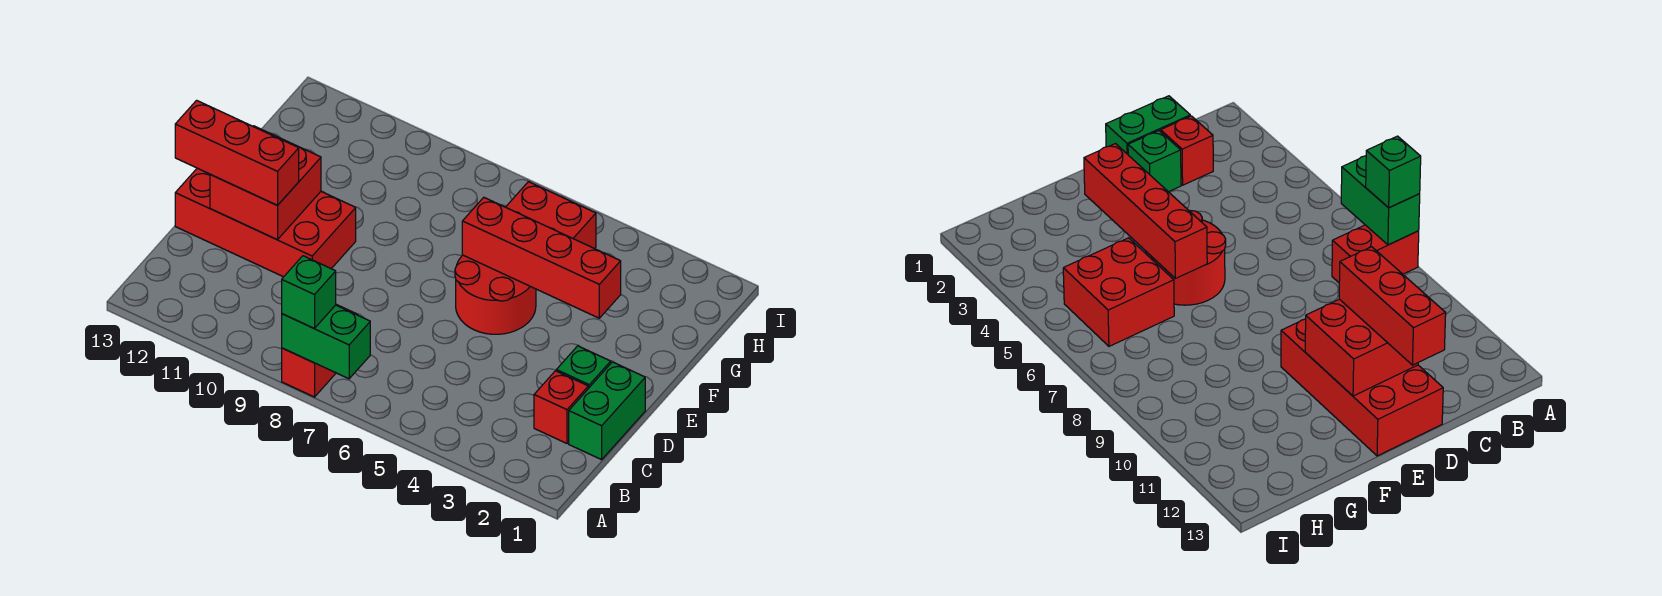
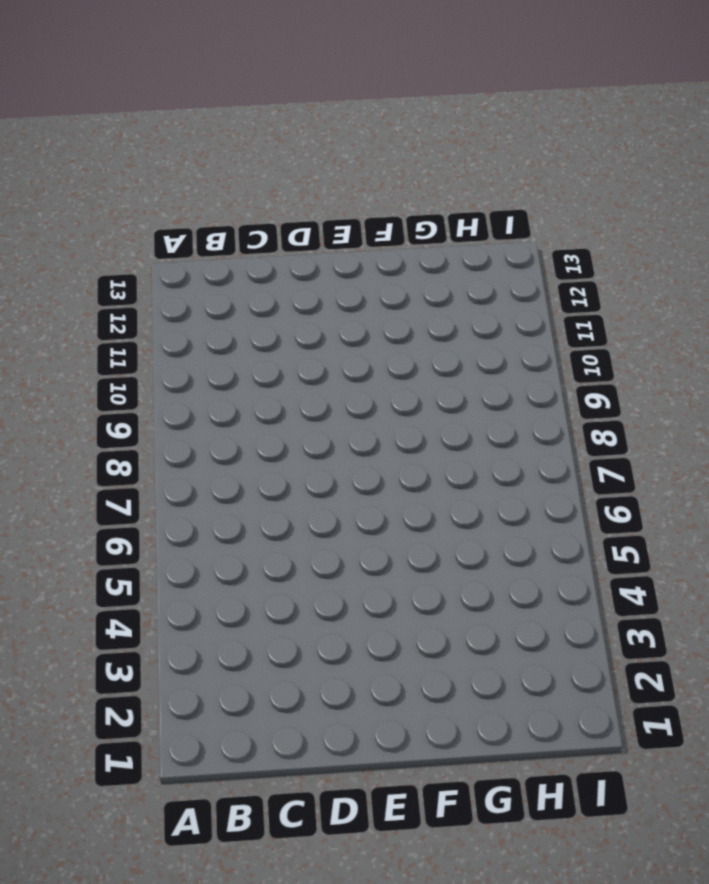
none -> red 1x2 brick [282,304,358,397]
none -> green 1x2 brick [569,362,645,460]
none -> red 1x1 brick [534,371,588,443]

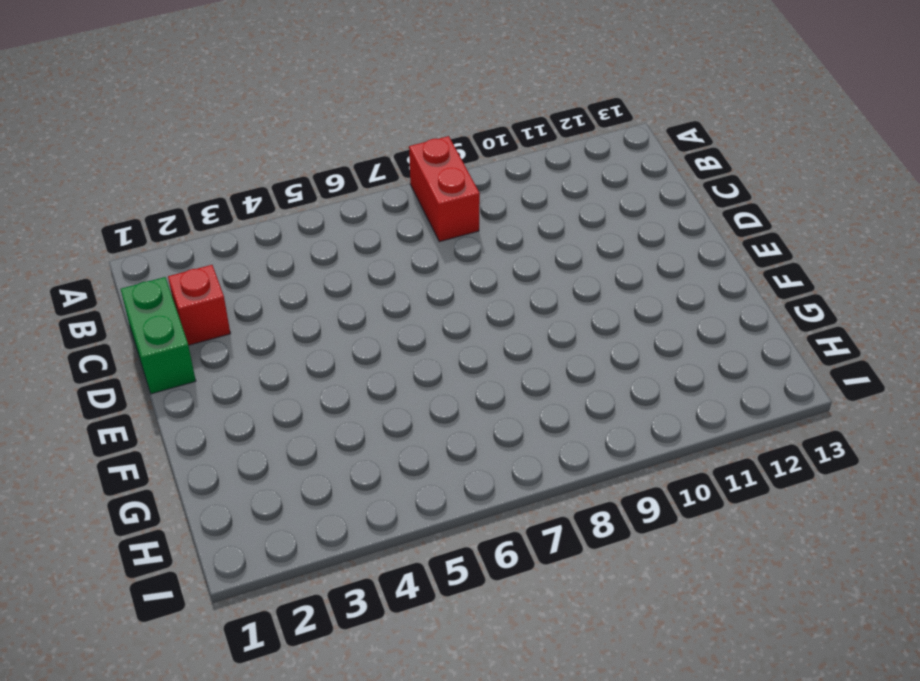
none -> green 1x1 brick [556,346,611,388]
none -> red 2x4 brick [175,168,356,277]
none -> red 2x2 round brick [455,255,536,334]

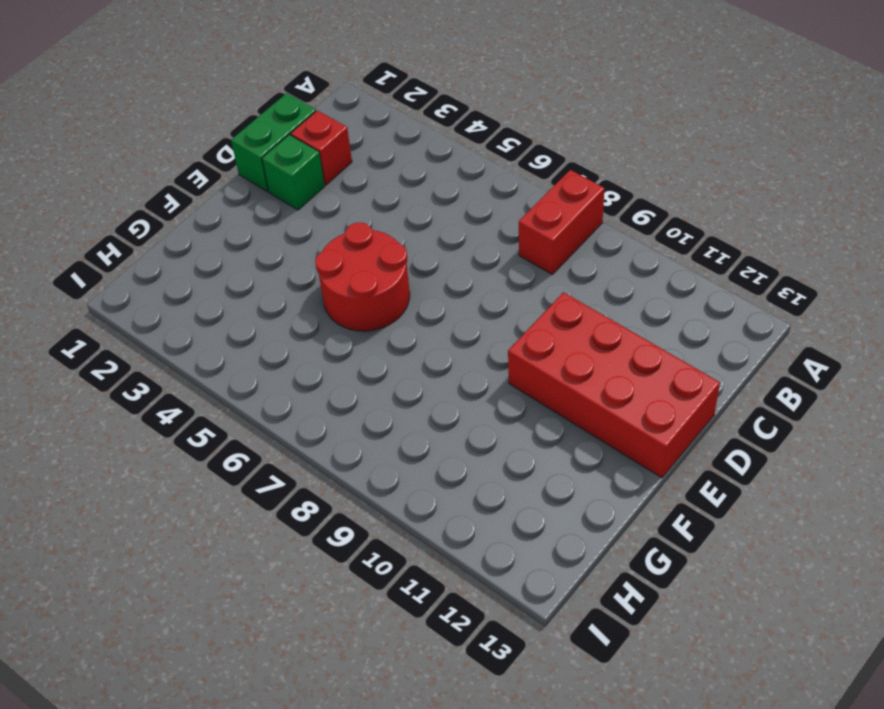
none -> red 2x2 brick [506,182,596,249]
none -> green 1x2 brick [282,305,370,379]
none -> red 2x2 brick [210,126,321,240]

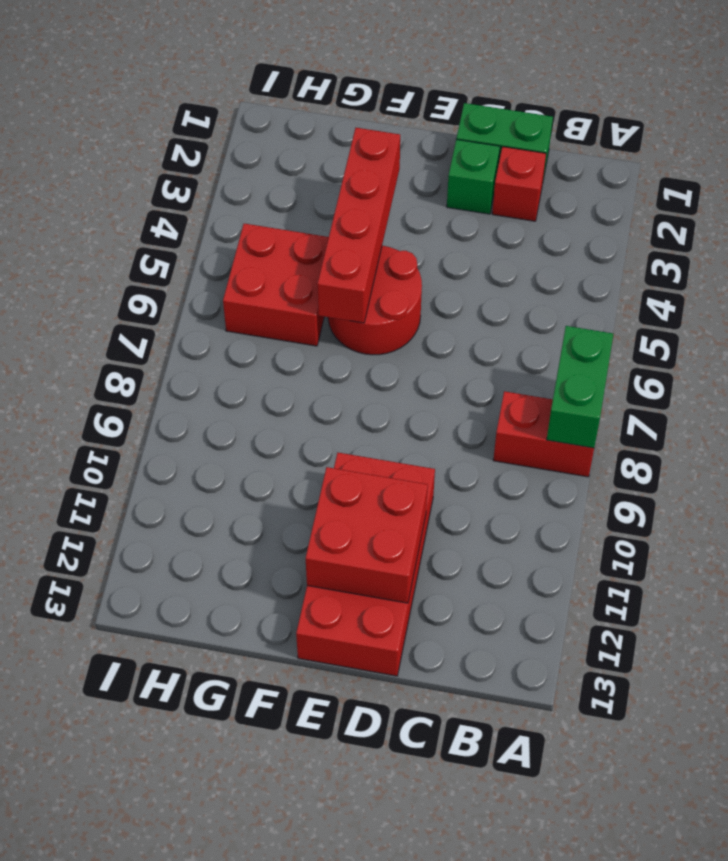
none -> green 1x1 brick [282,256,336,328]
none -> red 1x3 brick [175,100,299,205]

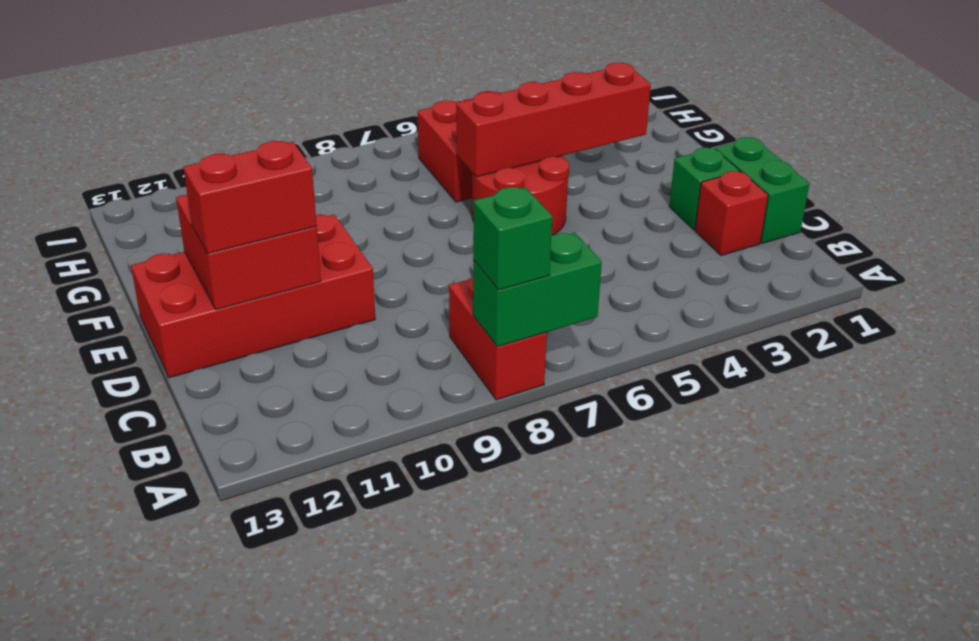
red 1x2 brick [183,141,317,254] -> red 1x3 brick [175,100,299,205]

